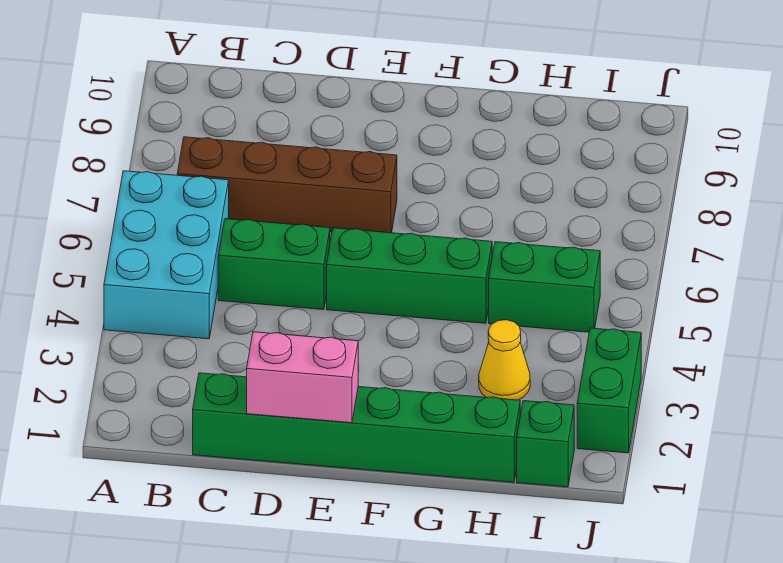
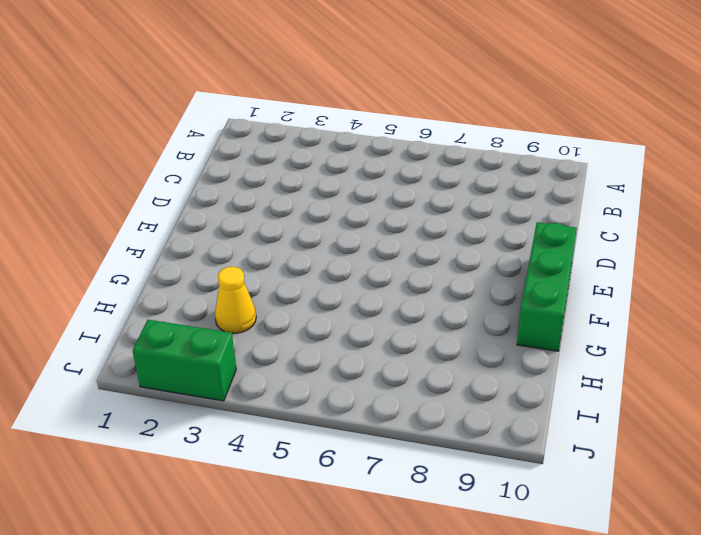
green 1x3 brick [517,222,577,351] -> green 1x3 brick moved to [327,228,492,323]
none -> cyan 2x3 brick [104,171,229,339]
none -> brown 1x4 brick [177,137,397,233]

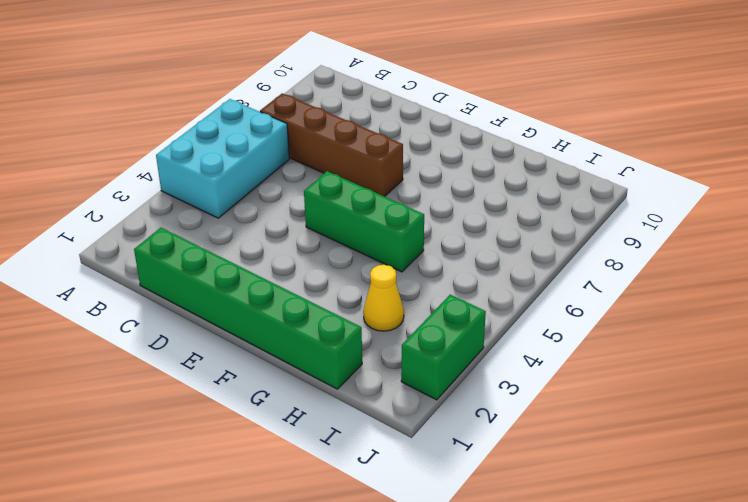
none -> green 1x2 brick [218,219,330,310]
none -> green 1x2 brick [489,242,600,332]

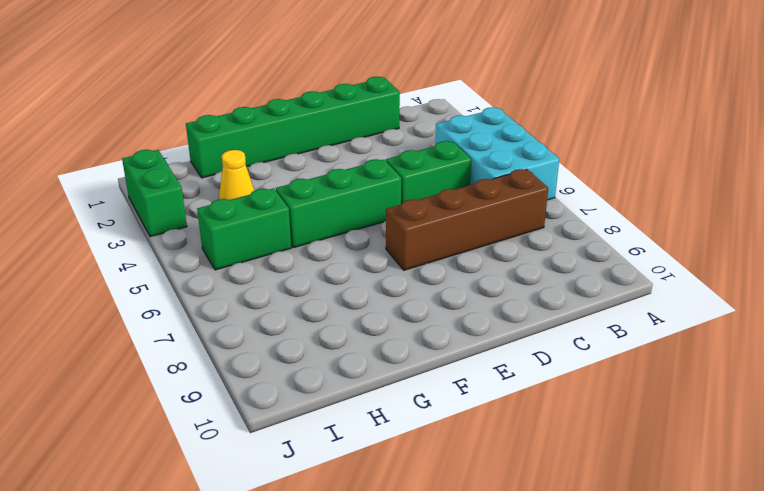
none -> green 1x1 brick [517,401,574,487]
none -> pink 1x2 brick [247,332,358,423]

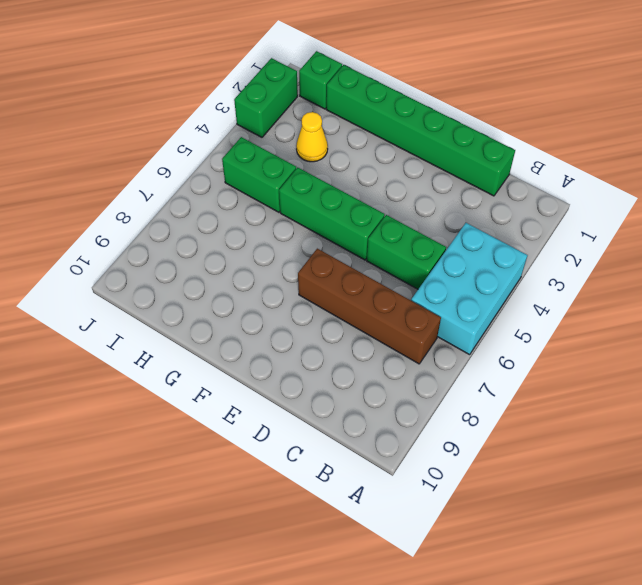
none -> pink 1x2 brick [247,332,358,423]

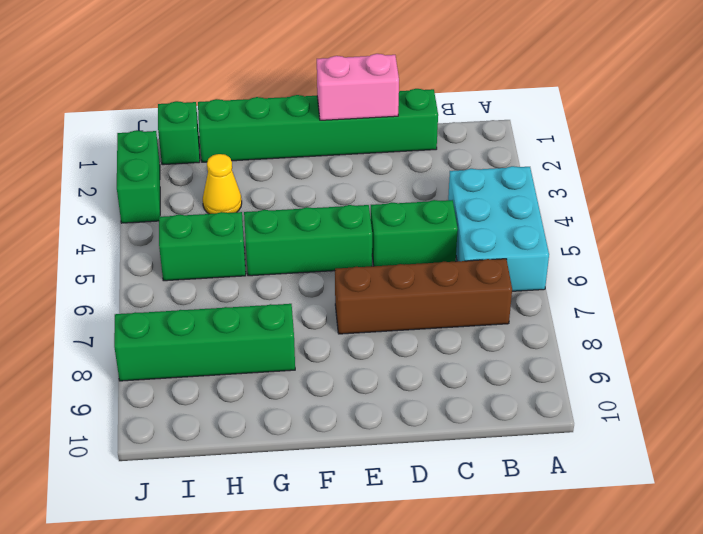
green 1x4 brick [114,304,295,381] -> none

